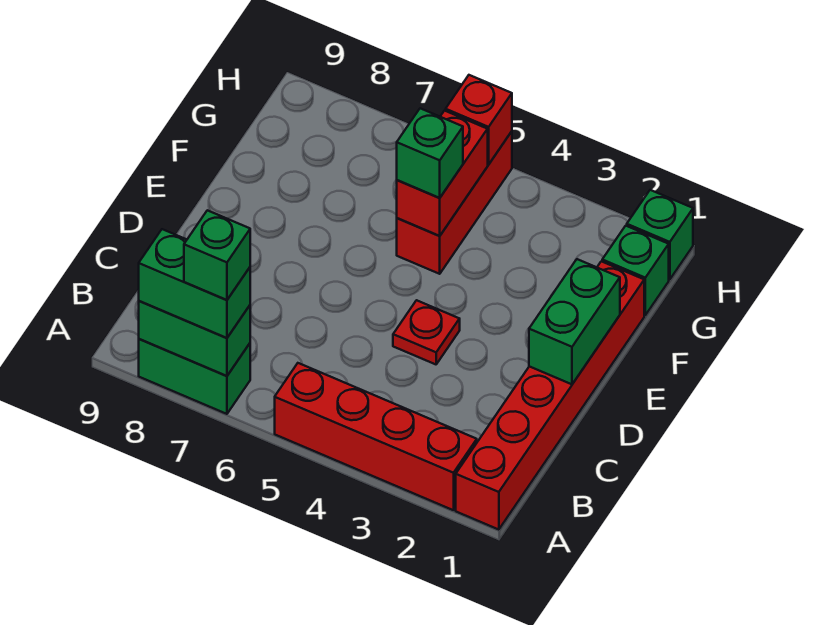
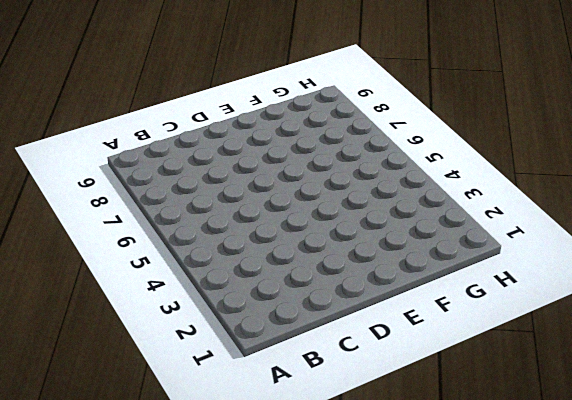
none -> red 1x6 brick [456,261,644,530]
none -> red 1x4 brick [275,363,477,510]
none -> green 1x2 brick [139,339,250,414]

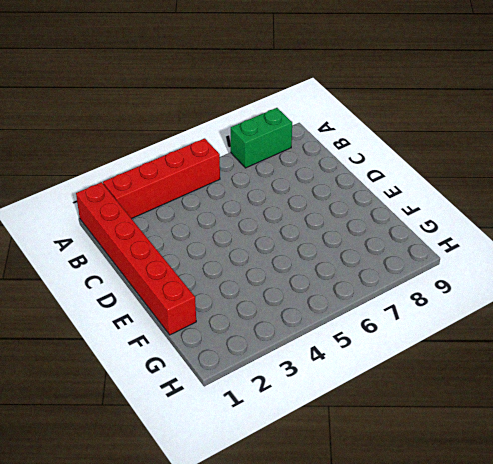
none -> red 1x1 plate [393,300,460,364]
none -> red 1x3 brick [397,131,512,274]
none -> green 1x1 brick [602,226,669,315]

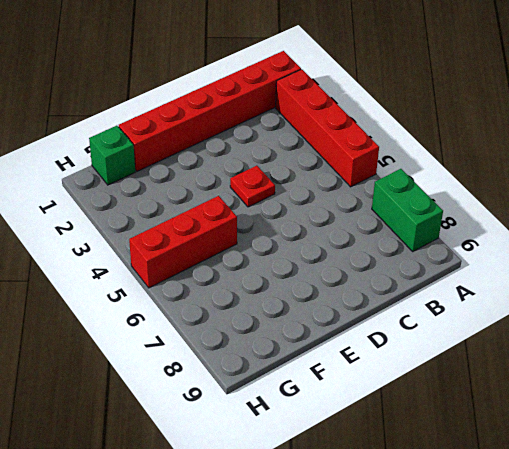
none -> green 1x1 brick [627,190,693,280]
none -> green 1x2 brick [139,301,250,376]
none -> green 1x2 brick [529,259,620,384]

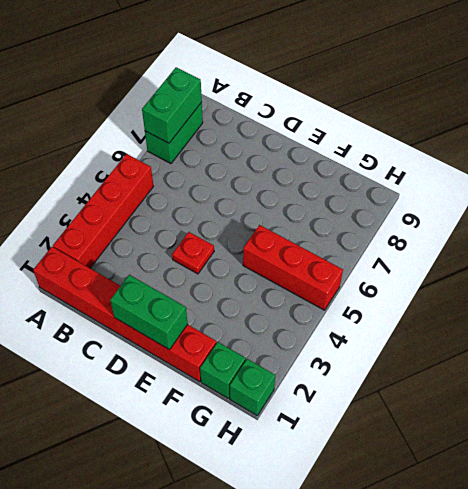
none -> red 1x2 brick [397,111,488,236]
none -> red 1x1 brick [446,75,512,164]
none -> green 1x2 brick [139,229,250,338]

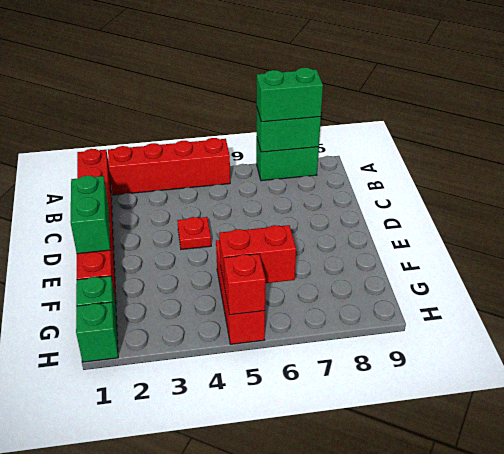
red 1x2 brick [219,225,296,287] -> red 1x2 brick turned to [397,111,488,236]
none -> green 1x1 brick [397,108,463,198]
none -> green 1x1 brick [184,210,250,300]

